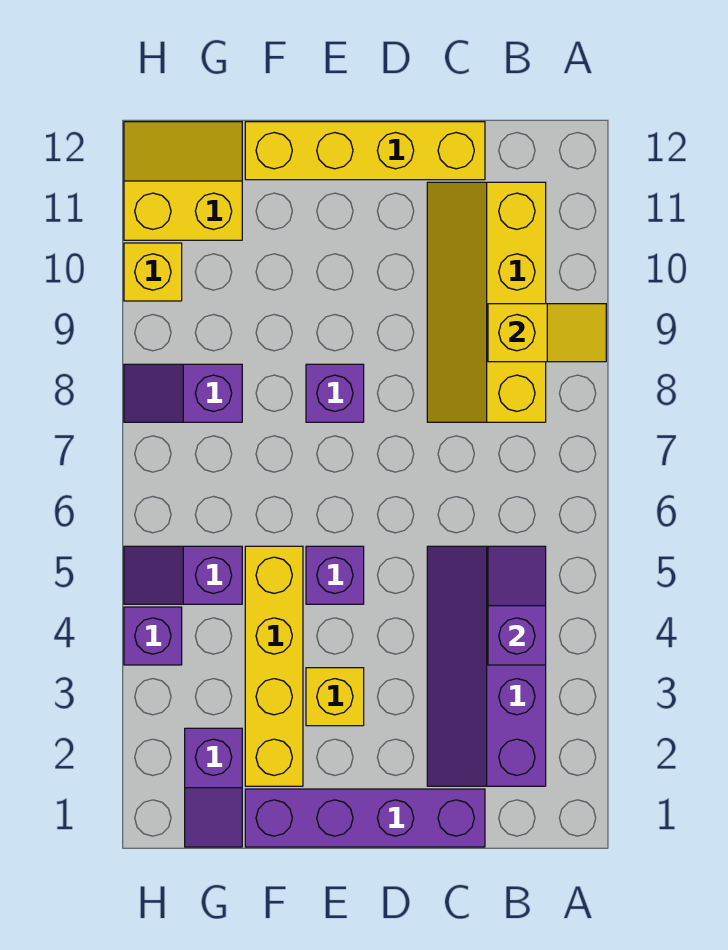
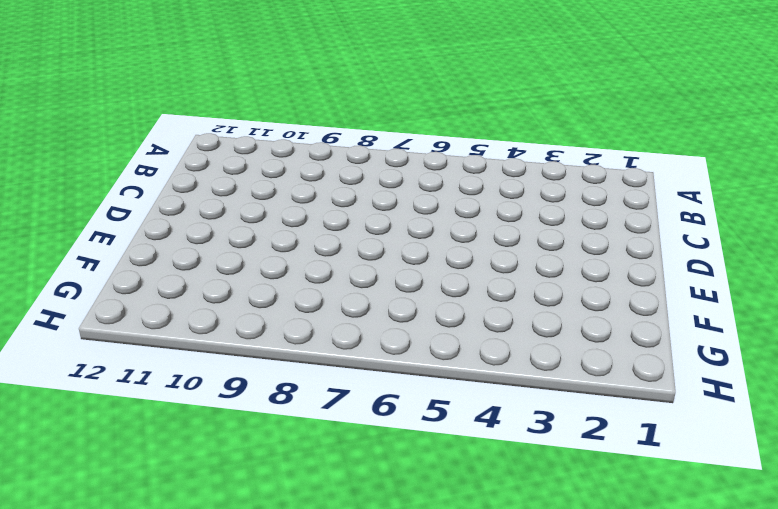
none -> purple 2x4 slope [427,546,546,786]
none -> yellow 2x4 slope [427,182,546,422]
none -> purple 1x4 brick [245,789,485,847]

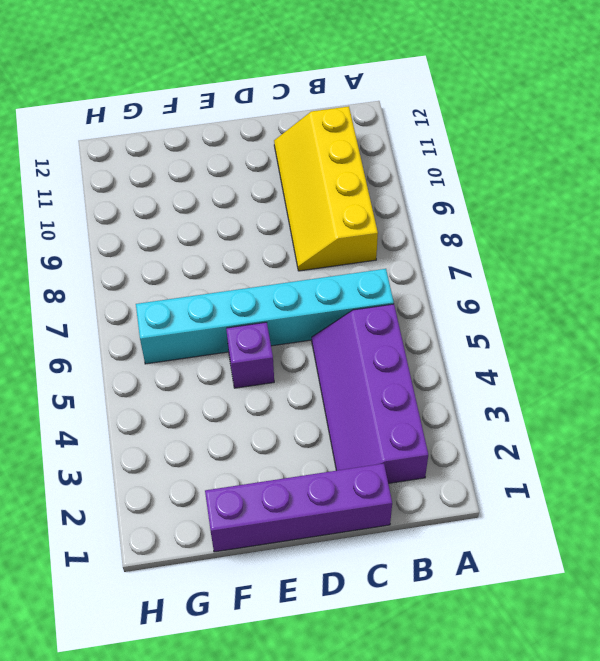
cyan 1x6 brick [136,269,394,364] -> none
none -> yellow 1x4 brick [245,122,485,180]
none -> yellow 1x1 brick [306,668,364,726]
none -> purple 1x1 brick [306,364,364,422]

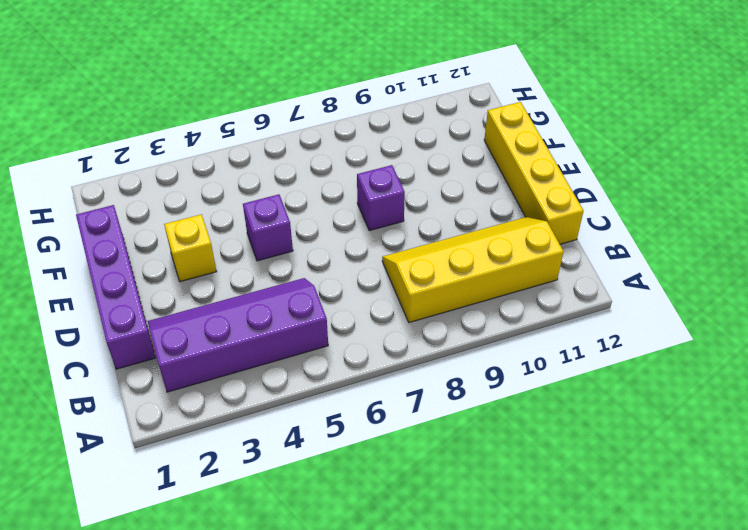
none -> yellow 1x4 brick [245,546,303,786]
none -> purple 1x2 slope [185,728,242,847]
none -> purple 1x2 slope [124,546,242,604]

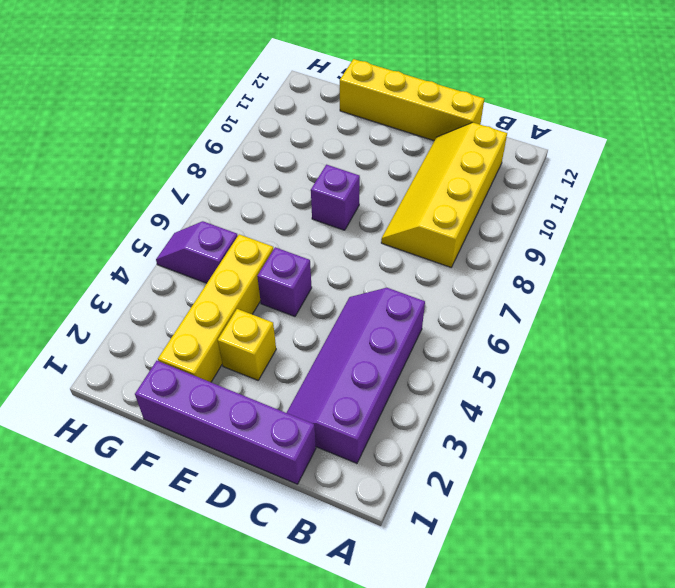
none -> purple 1x2 slope [185,728,242,847]
none -> purple 1x2 slope [124,364,242,422]
none -> yellow 2x2 slope [124,122,242,240]

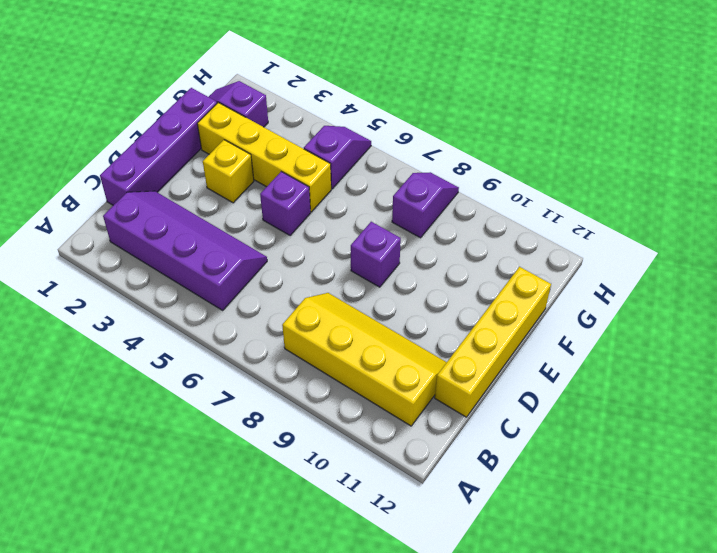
none -> yellow 2x2 slope [124,122,242,240]
none -> purple 1x1 brick [124,607,182,665]
none -> yellow 1x1 brick [124,243,182,301]

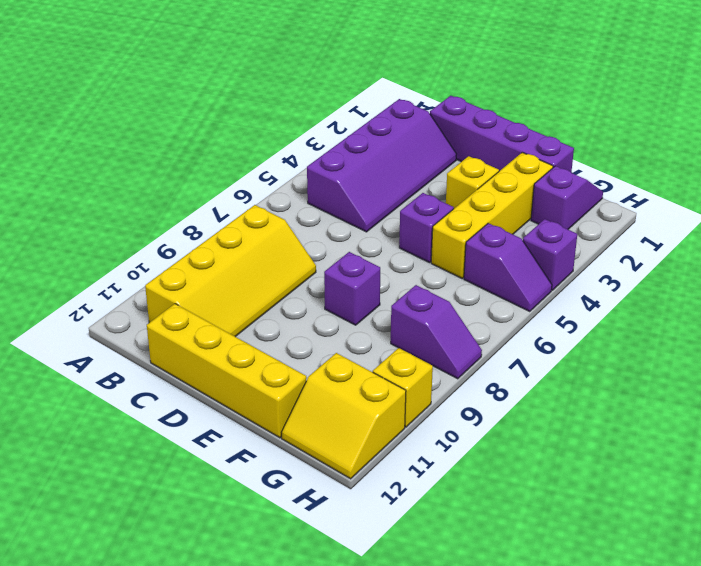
none -> yellow 1x2 slope [488,304,606,362]
none -> purple 1x2 slope [488,546,546,665]

